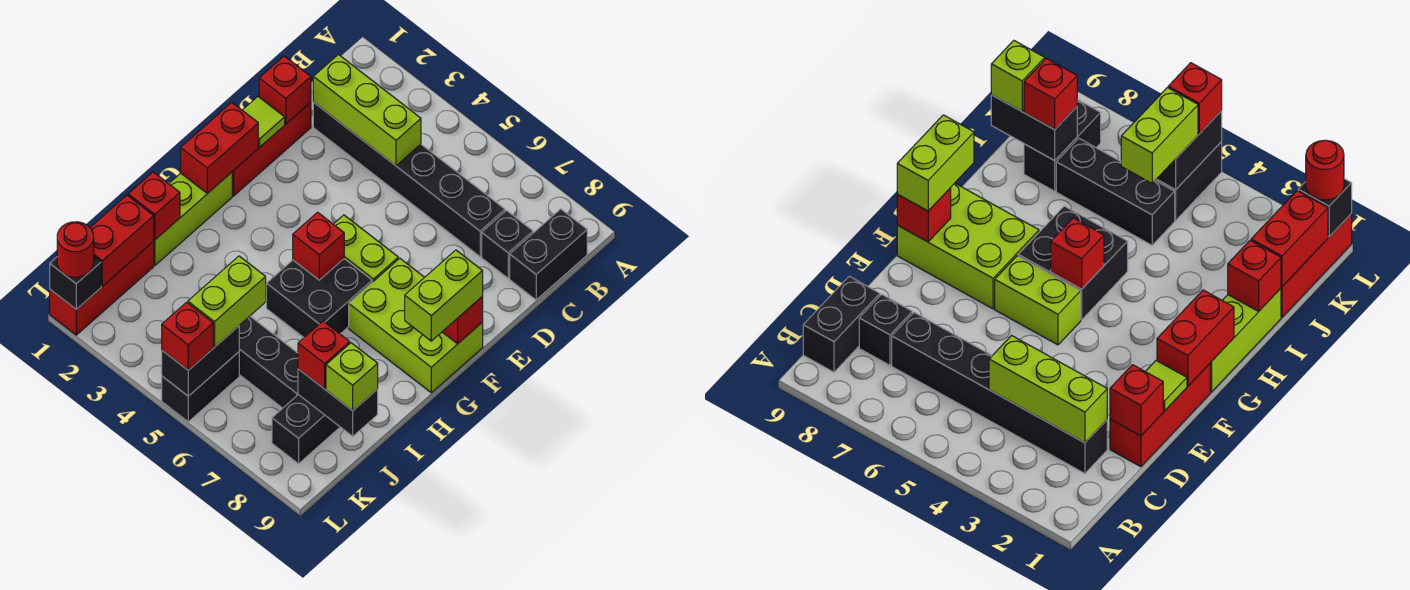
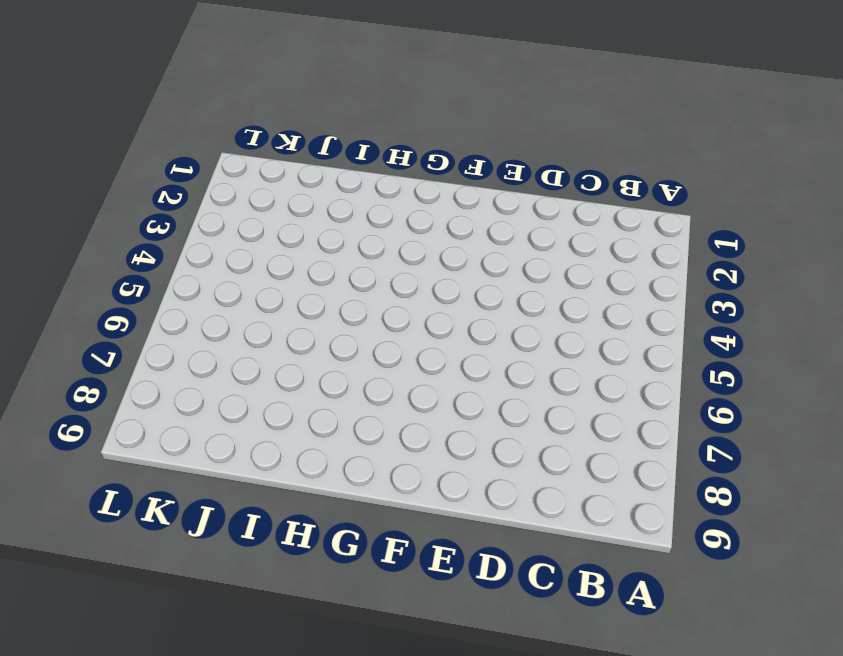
none -> black 1x2 brick [510,209,587,300]
none -> black 1x6 brick [313,103,505,257]
none -> black 1x1 brick [482,211,533,278]

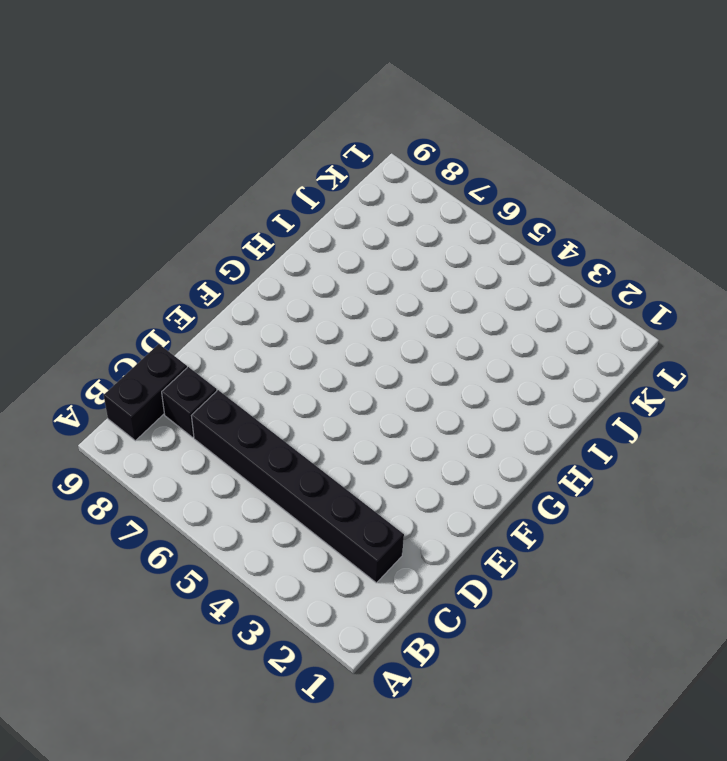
none -> red 1x3 brick [232,102,311,196]
none -> lime 1x2 brick [334,215,398,282]
none -> lime 2x3 brick [349,258,483,393]

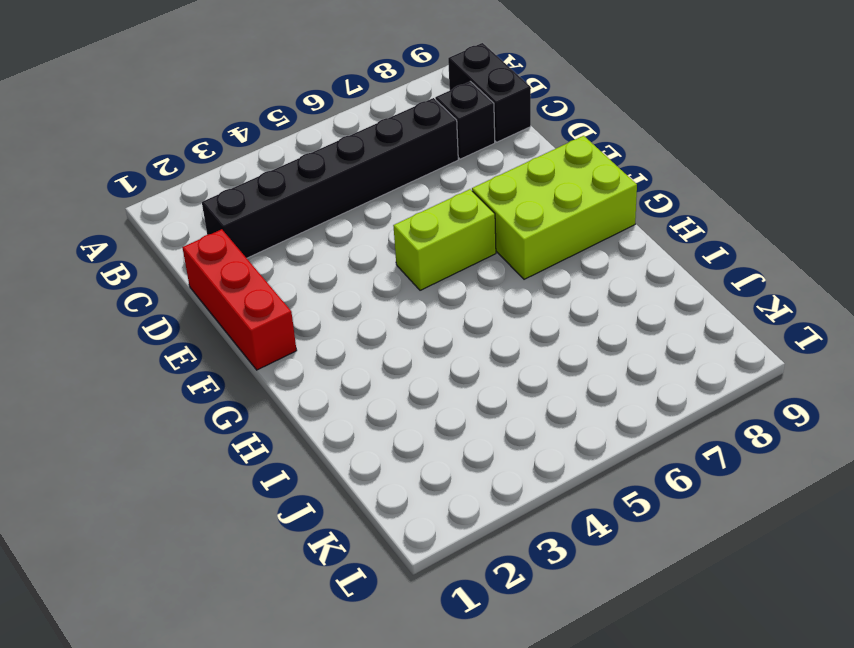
none -> lime 1x3 brick [153,172,232,266]
none -> black 2x2 brick [266,259,372,337]
none -> red 1x3 brick [50,242,154,335]

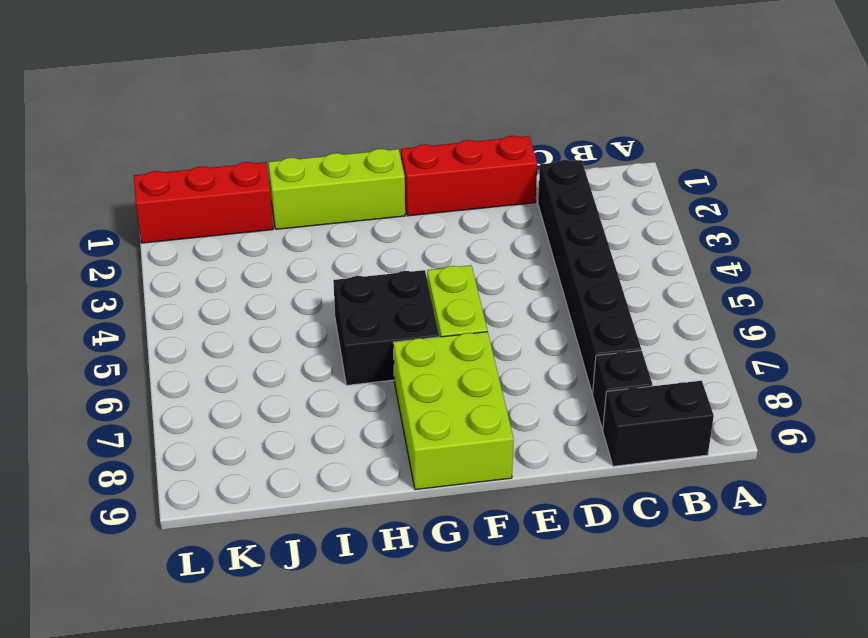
none -> black 1x3 brick [239,316,298,408]
none -> black 1x2 brick [272,395,340,464]
none -> black 1x2 brick [162,352,239,422]

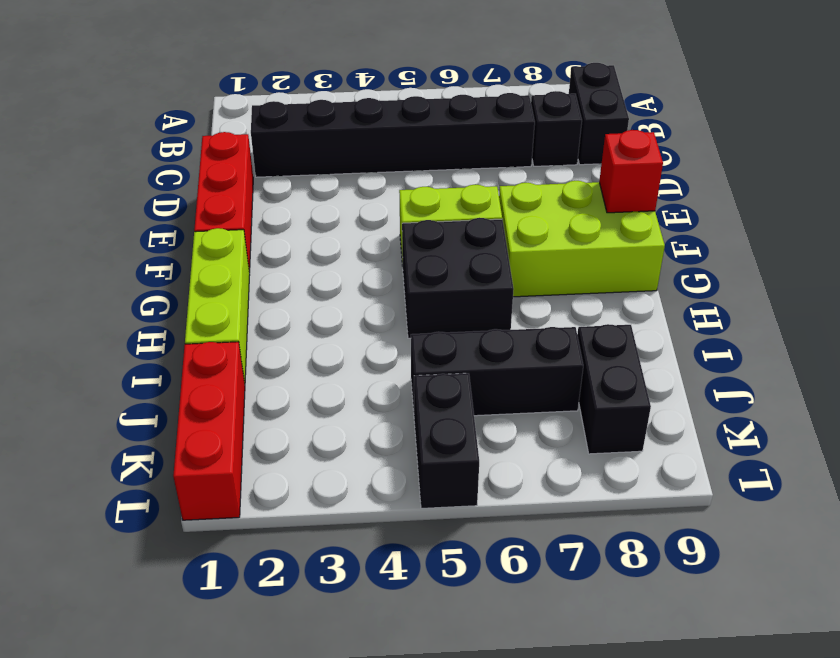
none -> lime 1x3 brick [313,55,421,166]
none -> red 1x1 brick [259,56,311,124]
none -> lime 1x1 tile [243,97,285,147]

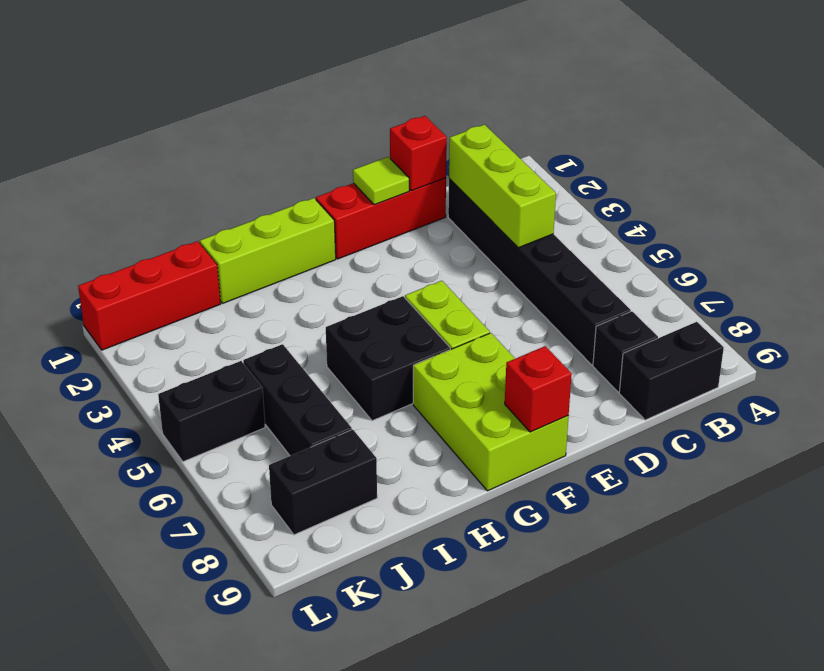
none -> red 1x2 brick [181,102,258,193]
none -> red 1x1 brick [293,212,344,280]
none -> red 1x1 brick [128,172,180,240]

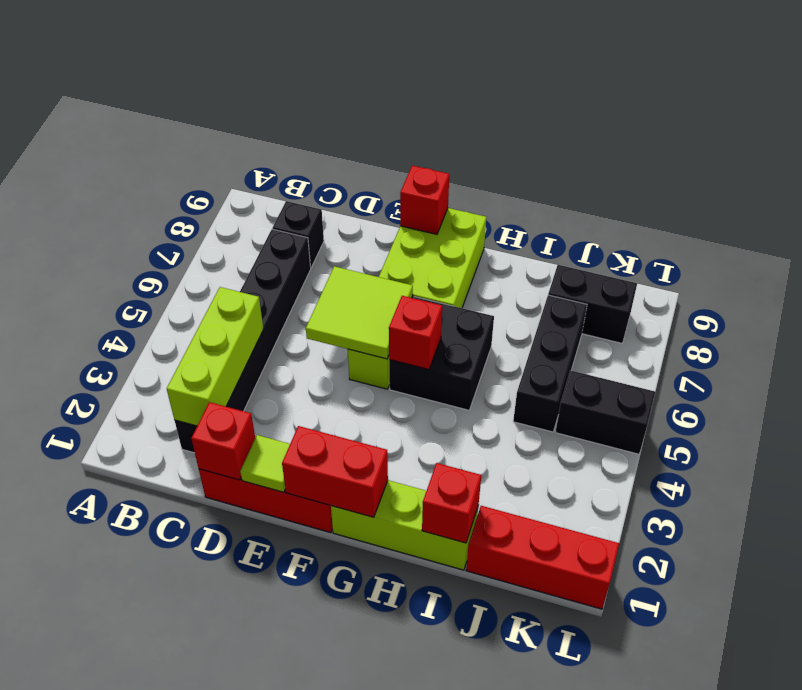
lime 2x2 tile [306,266,413,359] -> none
none -> black 1x2 brick [510,209,587,300]
none -> red 1x2 brick [90,195,154,286]
none -> black 1x2 brick [298,369,378,436]

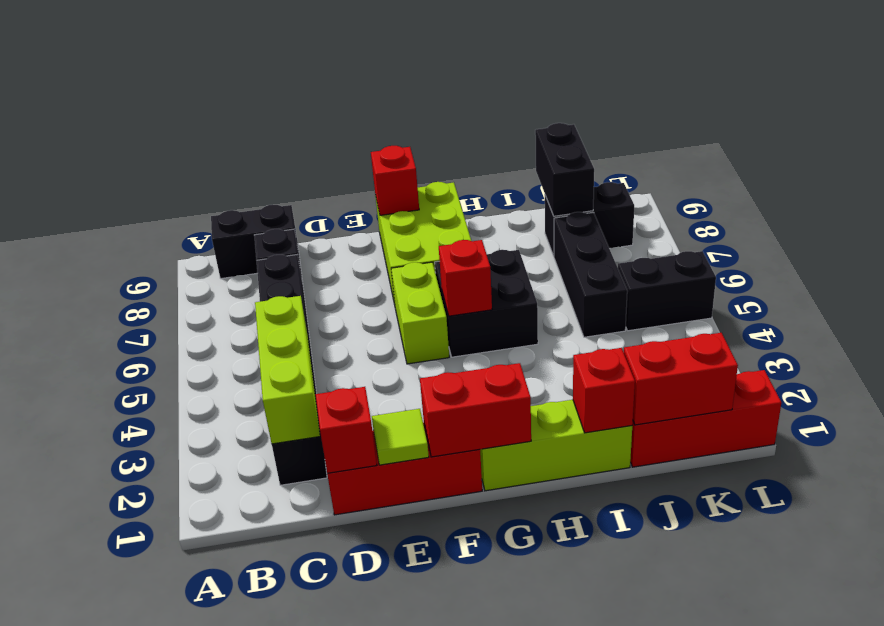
none -> black 1x2 brick [162,326,239,396]
none -> black 1x1 brick [50,257,101,309]
none -> lime 1x2 brick [405,250,483,341]

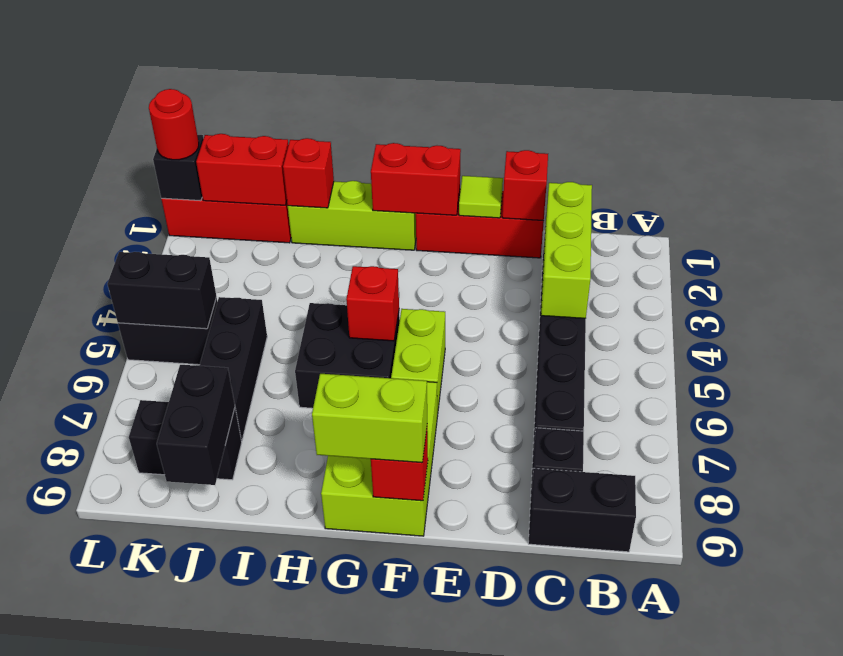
none -> lime 1x2 brick [188,256,266,347]
none -> red 1x1 brick [298,321,350,389]
none -> lime 1x1 brick [326,343,378,411]

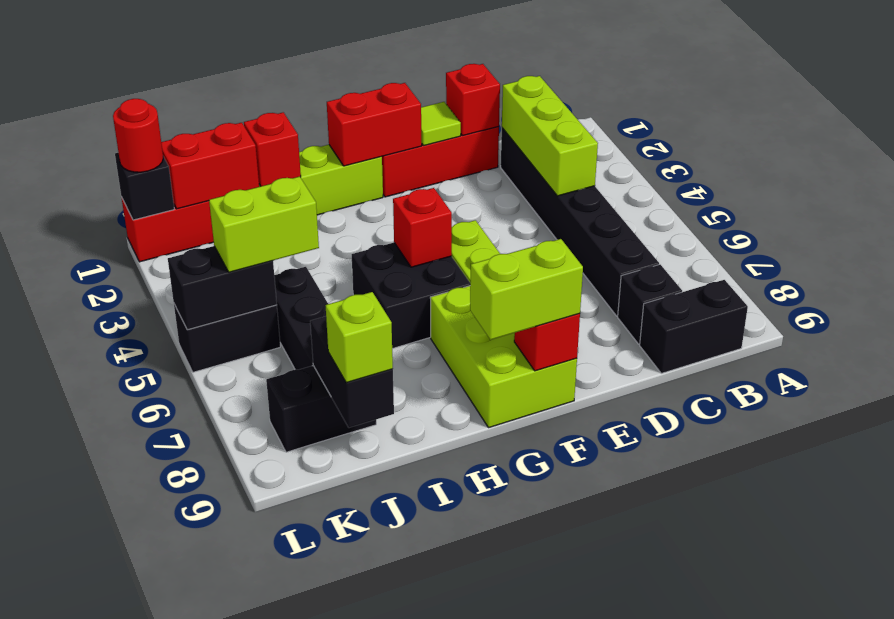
none -> red 1x1 brick [298,321,350,389]
none -> red 1x1 brick [162,302,213,370]

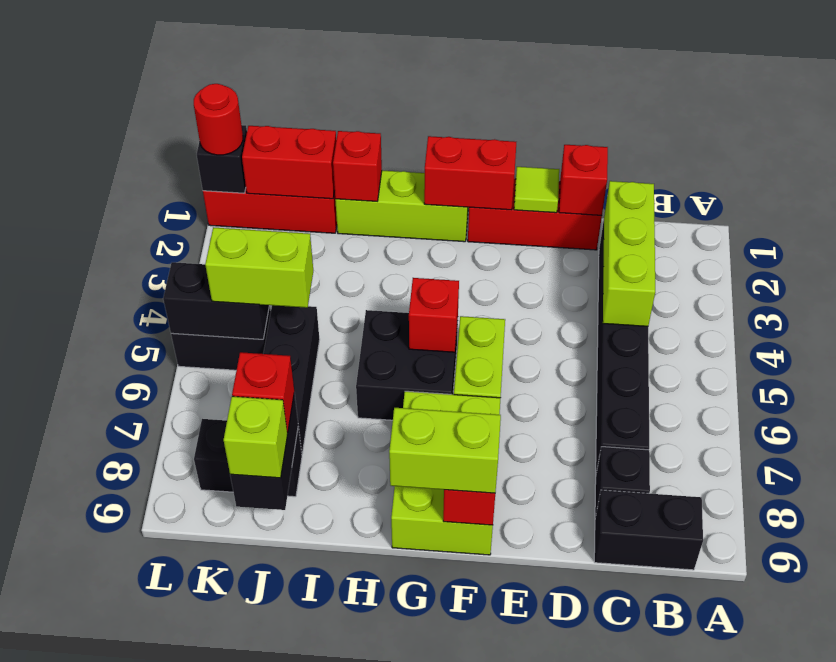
none -> red 1x1 brick [162,302,213,370]

